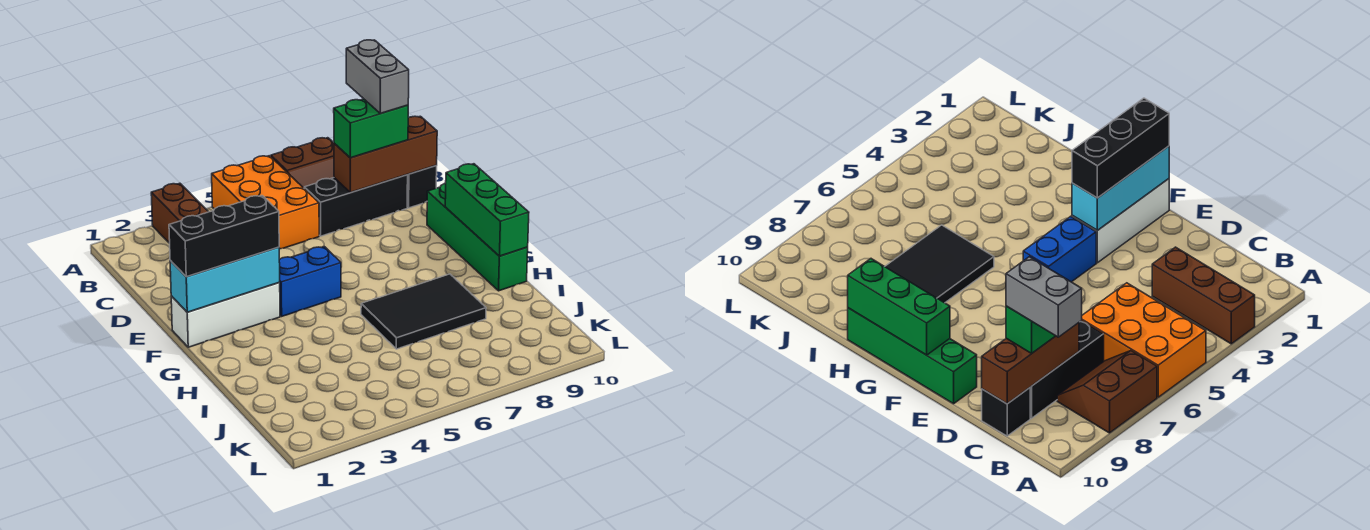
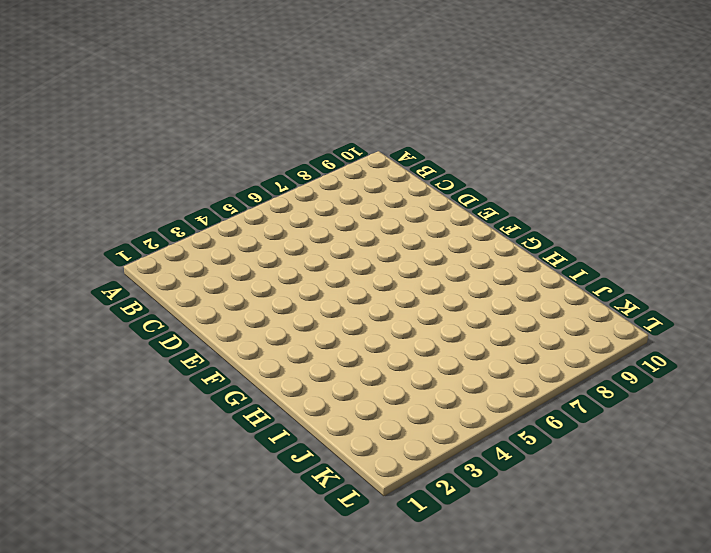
none -> brown 1x3 brick [151,183,208,243]
none -> orange 2x3 brick [212,156,319,249]
none -> brown 2x2 slope [271,138,334,188]

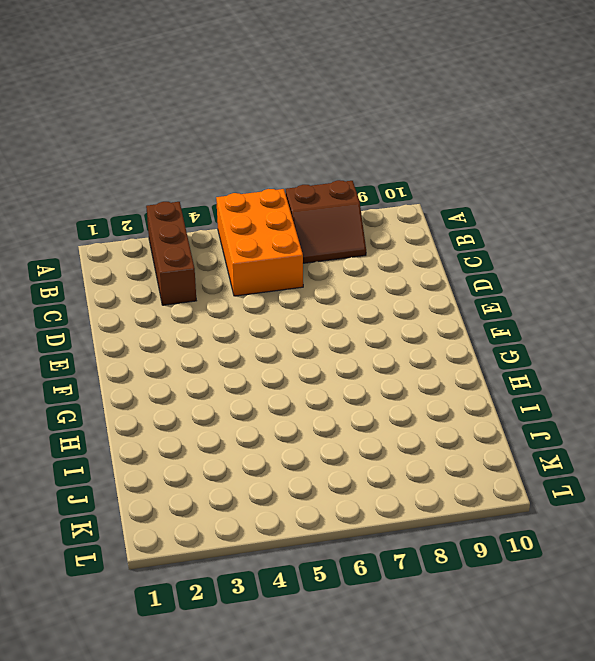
none -> black 1x3 brick [304,175,408,236]
none -> black 1x1 brick [407,166,437,208]
none -> green 1x4 brick [427,183,528,291]

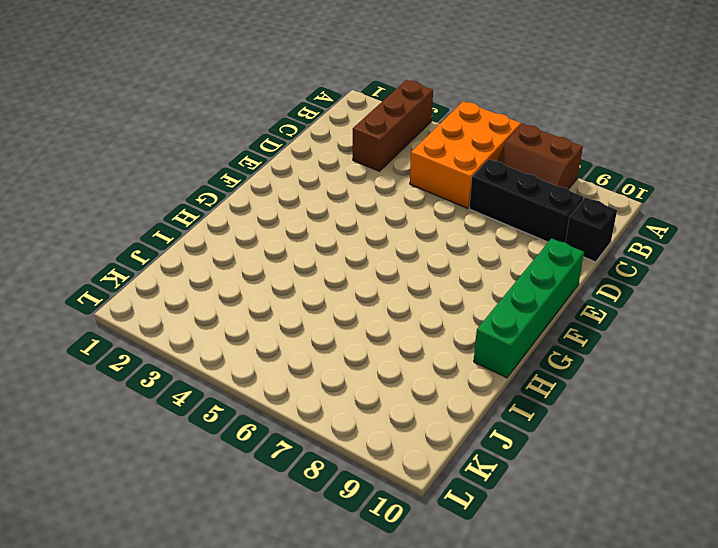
none -> white 1x3 brick [171,283,280,347]
none -> blue 1x2 brick [279,247,341,316]
none -> black 2x3 tile [361,274,486,349]

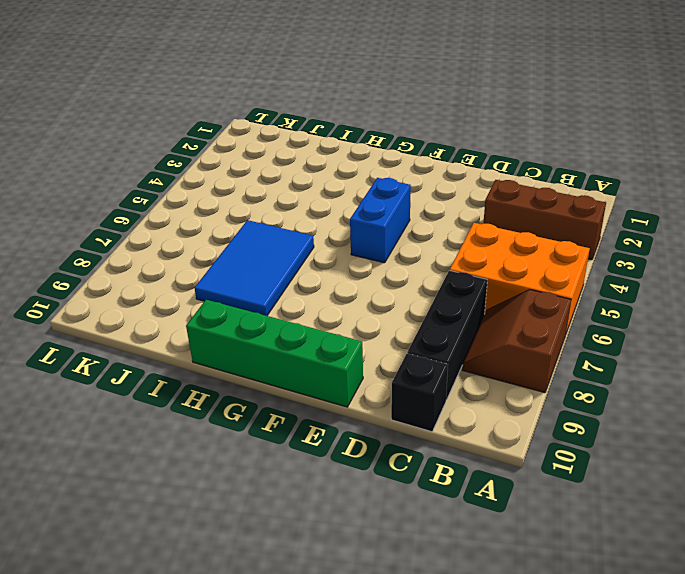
blue 2x3 tile [195,220,314,316] -> black 2x3 tile [361,274,486,349]
none -> white 1x3 brick [171,283,280,347]
none -> brown 1x3 brick [334,116,437,193]
none -> cyan 1x3 brick [170,247,280,312]

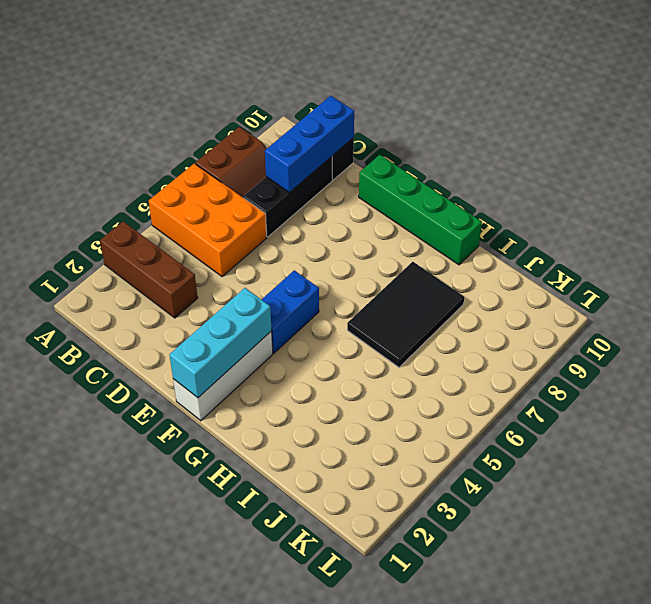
blue 1x3 brick [265,96,354,193] -> brown 1x3 brick [334,116,437,193]
none -> green 1x3 brick [445,164,529,256]
none -> green 1x2 brick [334,99,408,158]
none -> black 1x3 brick [169,196,279,277]

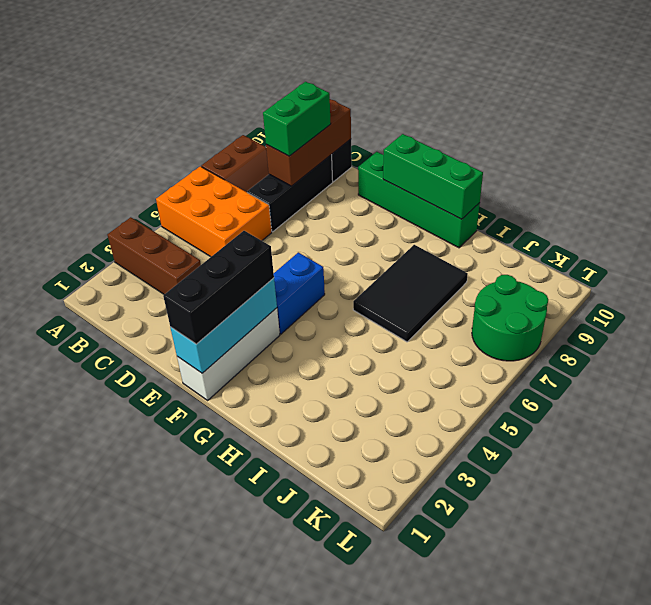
green 2x2 round brick [472,275,548,361] -> none
none -> grey 1x2 brick [346,40,409,114]

